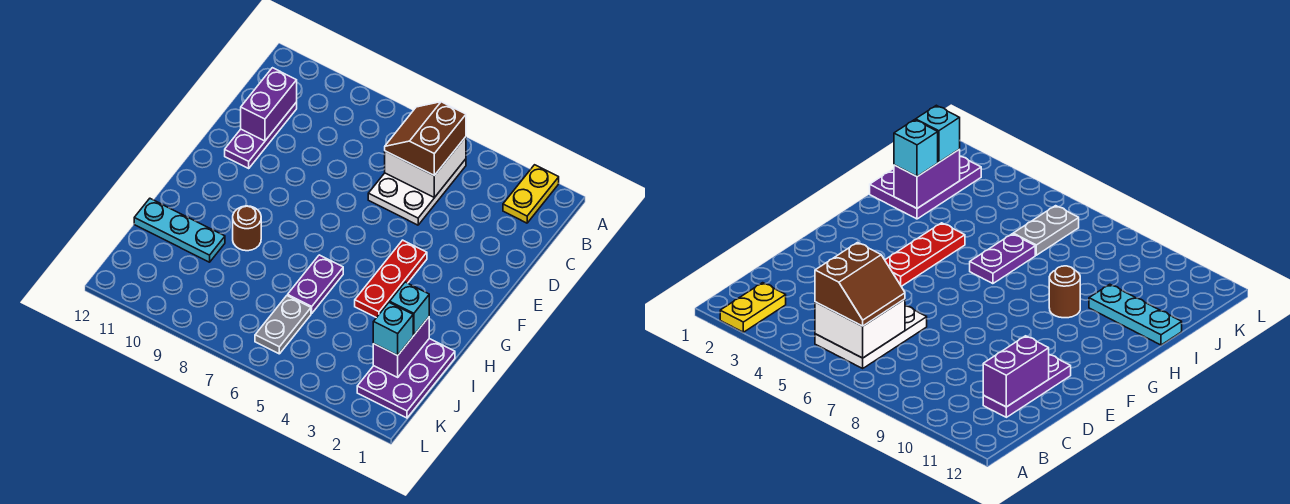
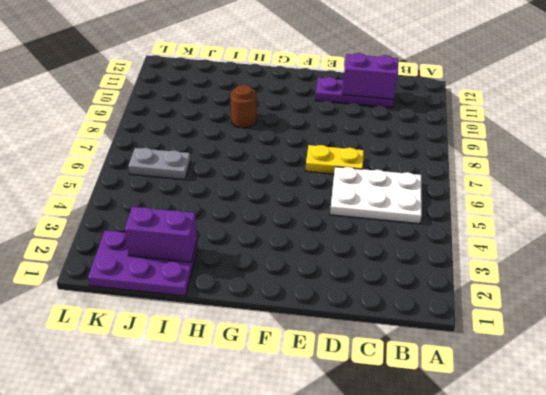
yellow 1x2 plate [306,145,364,174] -> yellow 1x2 plate moved to [503,165,559,223]
none -> red 1x3 plate [355,240,427,318]
none -> purple 1x2 plate [288,255,343,313]
none -> cyan 1x3 plate [134,199,225,262]

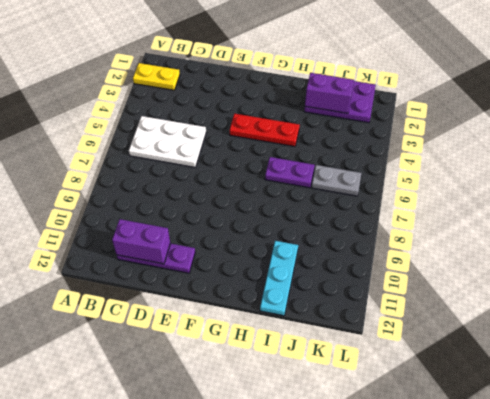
none -> brown 1x1 round brick [233,206,261,251]
none -> white 2x2 brick [385,137,466,198]
none -> brown 2x2 slope [385,102,466,175]

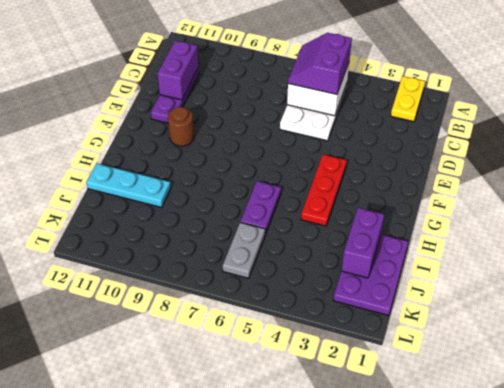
purple 2x2 slope [288,33,352,94] -> brown 2x2 slope [385,102,466,175]
brown 1x1 round brick [168,107,194,146] -> brown 1x1 round brick moved to [233,206,261,251]
none -> cyan 1x1 brick [390,282,429,335]
none -> cyan 1x1 brick [373,302,413,355]

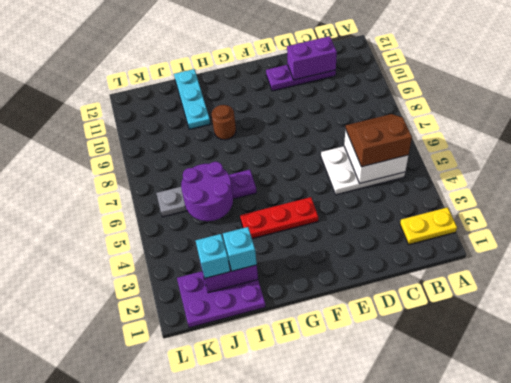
purple 2x2 round brick [181,162,233,221] -> none

